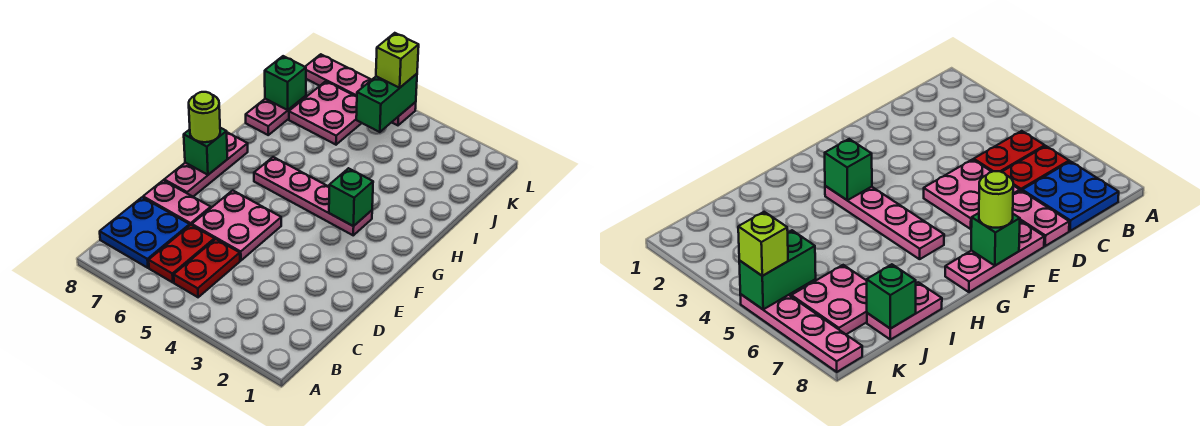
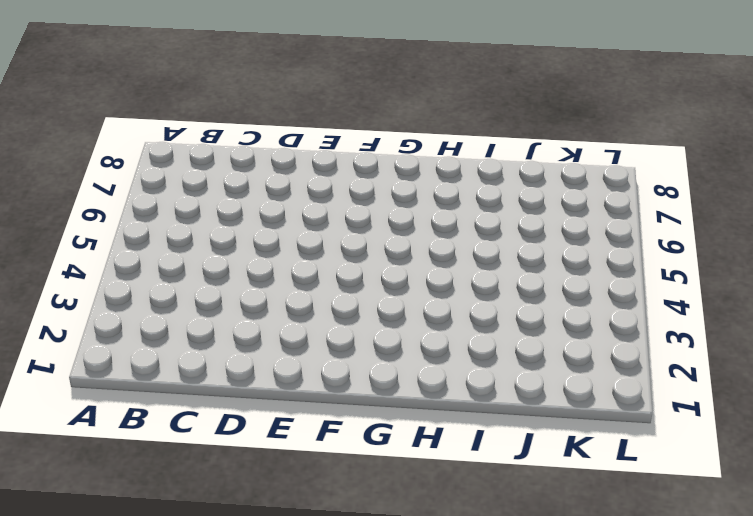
none -> red 1x2 plate [174,239,240,297]
none -> red 1x2 plate [149,225,215,283]
none -> blue 2x2 plate [100,197,190,268]

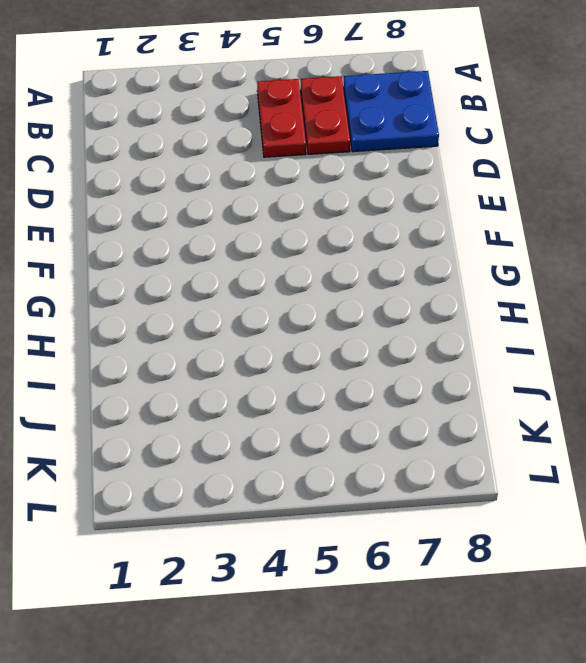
none -> pink 2x2 plate [192,190,281,260]
none -> pink 1x2 plate [143,180,211,225]
none -> pink 1x3 plate [164,132,248,197]

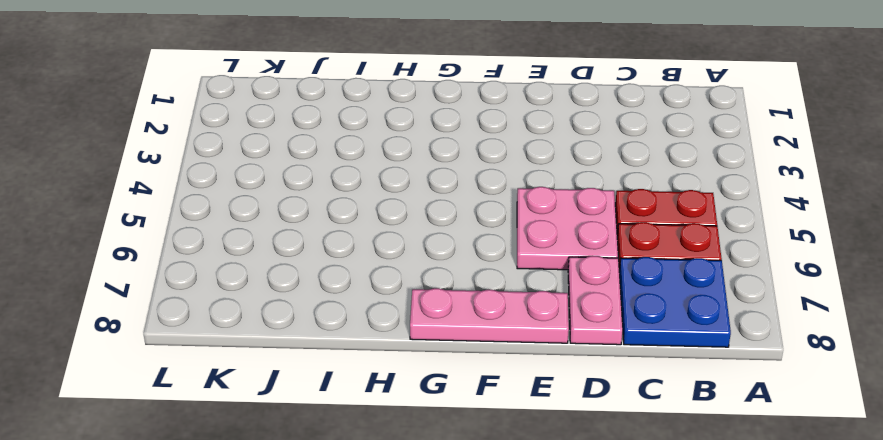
none -> pink 1x4 plate [254,157,372,235]
none -> pink 1x2 plate [246,96,306,135]
none -> pink 2x2 plate [289,81,361,145]

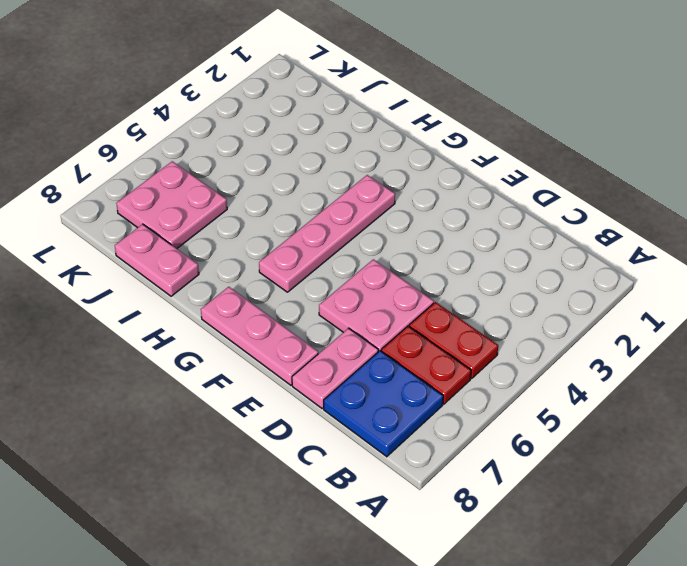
none -> pink 1x4 plate [305,54,416,125]
none -> green 1x1 brick [184,128,227,175]
none -> green 1x1 brick [329,168,373,226]

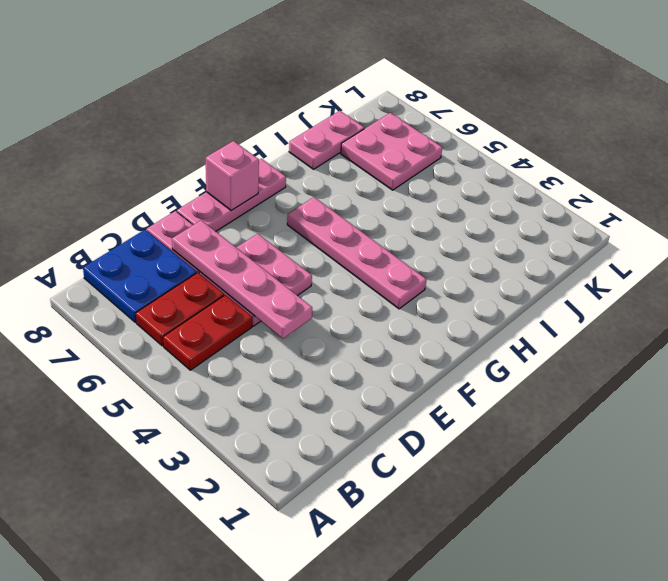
pink 1x4 plate [172,220,312,339] -> pink 1x4 plate moved to [305,54,416,125]
pink 1x1 brick [206,141,259,211] -> green 1x1 brick [184,128,227,175]
none -> green 1x1 brick [329,168,373,226]
none -> green 1x1 brick [265,56,306,110]
none -> green 1x2 brick [356,74,417,132]

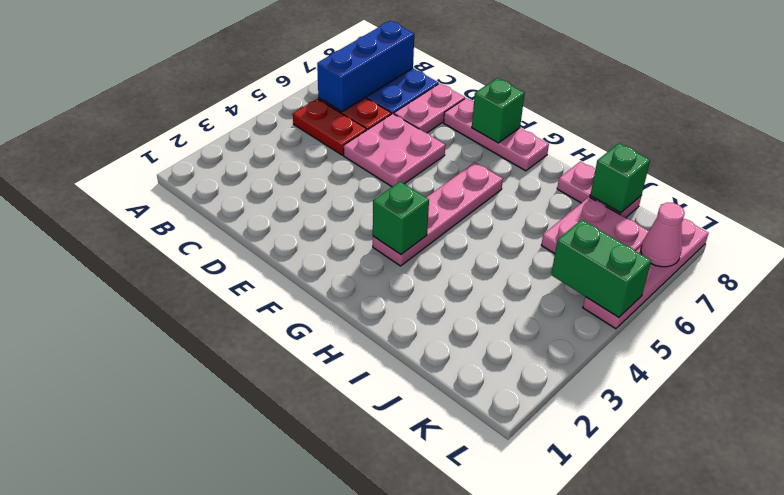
blue 1x3 brick [317,21,414,112] -> none
pink 1x1 cone [641,203,685,267] -> none
none -> lime 1x1 round brick [189,92,220,142]
none -> lime 1x1 brick [376,33,419,88]

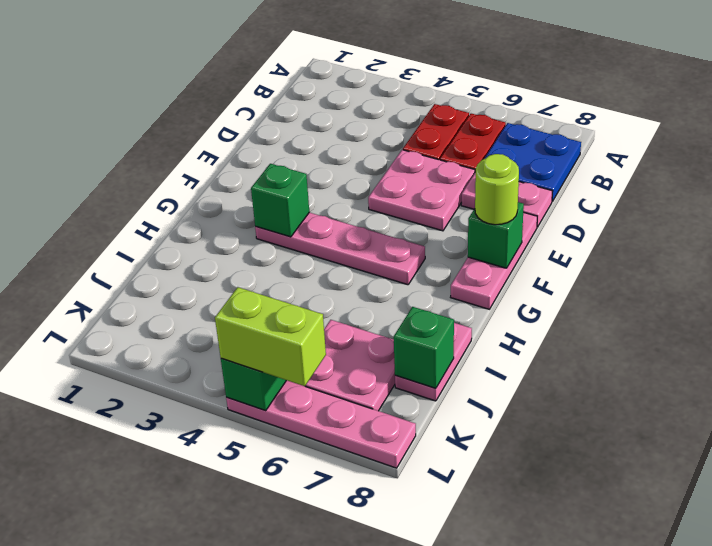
lime 1x2 brick [215,287,326,386] -> lime 1x1 brick [376,33,419,88]

